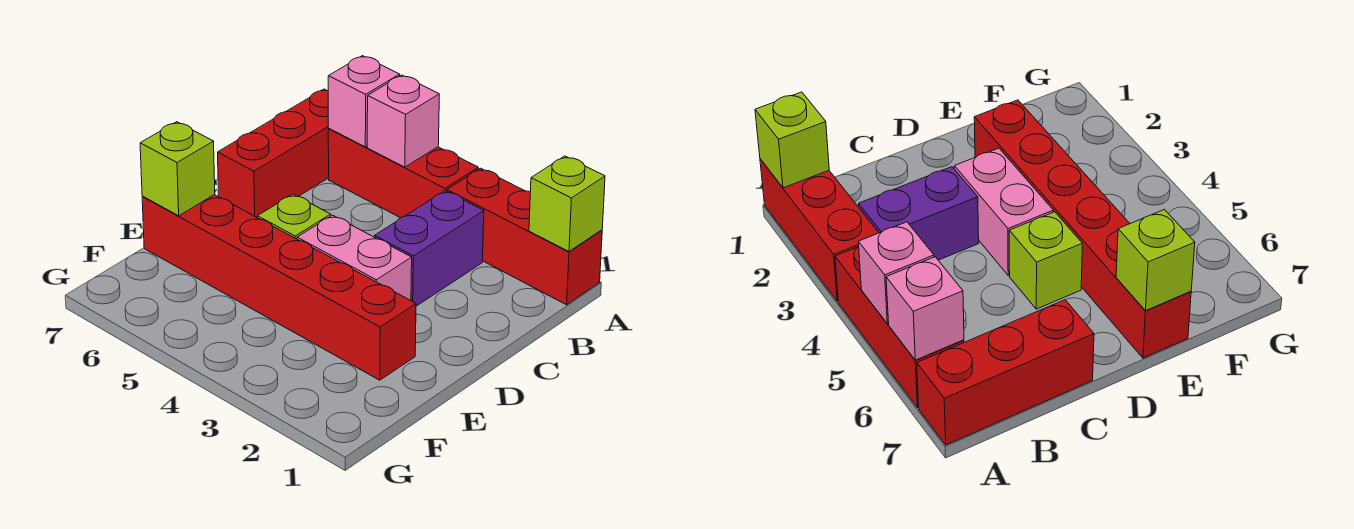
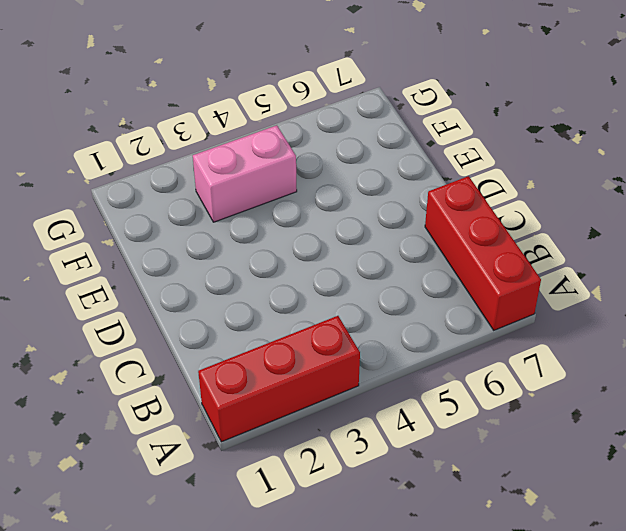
pink 1x2 brick [193,125,297,222] -> pink 1x2 brick moved to [297,215,412,300]
none -> red 1x3 brick [328,129,478,218]
none -> purple 1x2 brick [375,191,484,306]

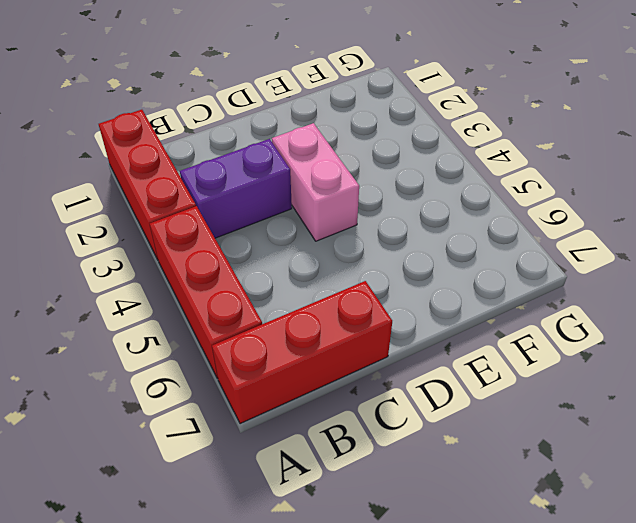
none -> lime 1x1 brick [258,194,331,239]
none -> red 1x6 brick [142,195,416,380]

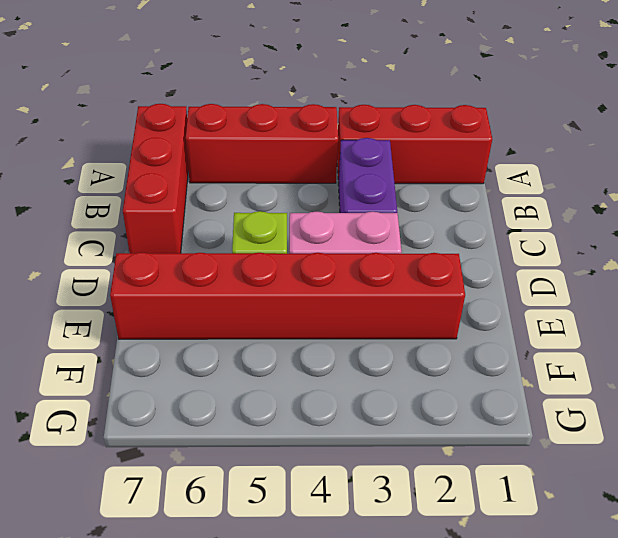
none -> lime 1x1 brick [529,156,605,252]
none -> pink 1x1 brick [367,75,439,167]

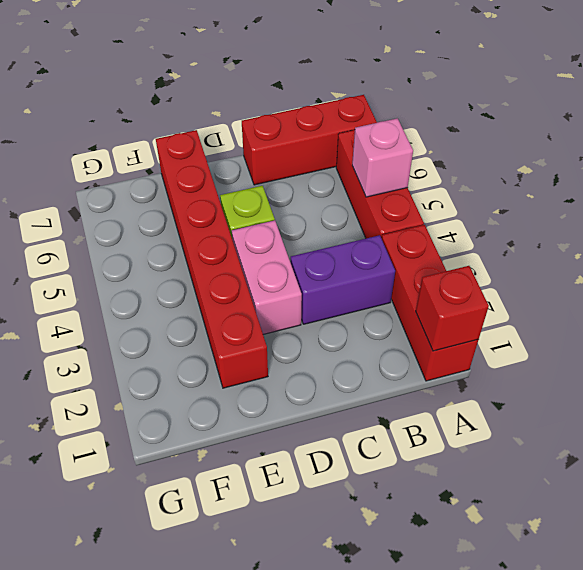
red 1x1 brick [416,266,489,351] -> lime 1x1 brick [529,156,605,252]
none -> pink 1x1 brick [328,56,400,147]
none -> lime 1x1 brick [140,122,215,216]

